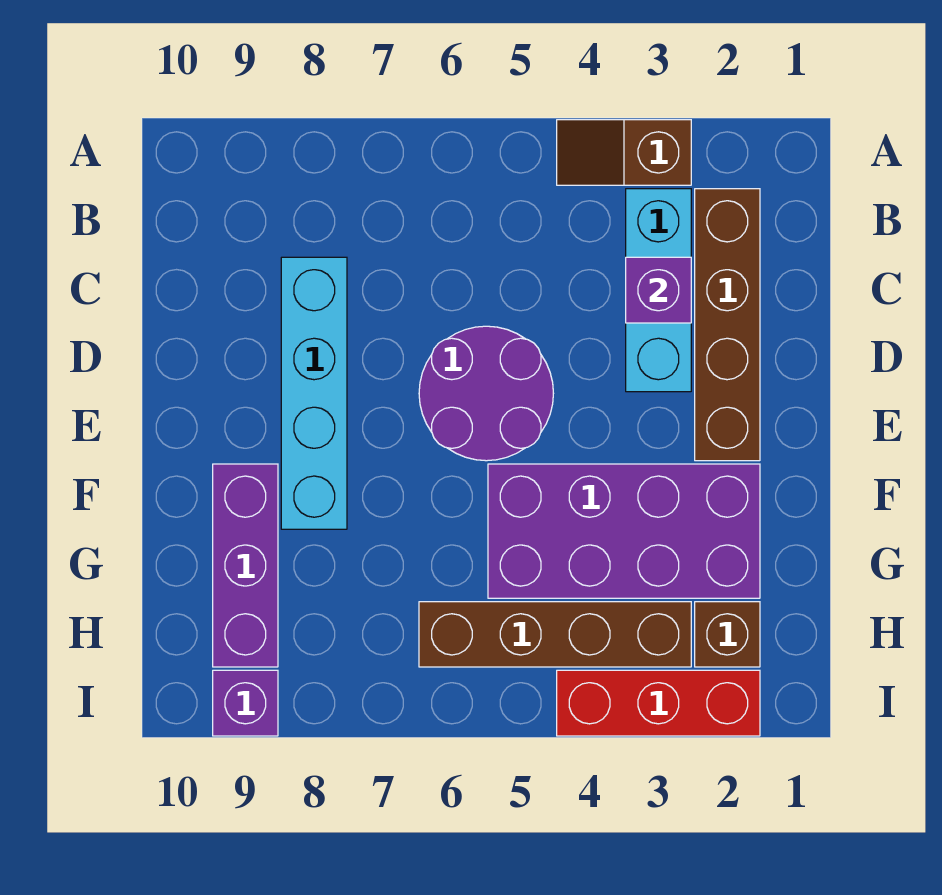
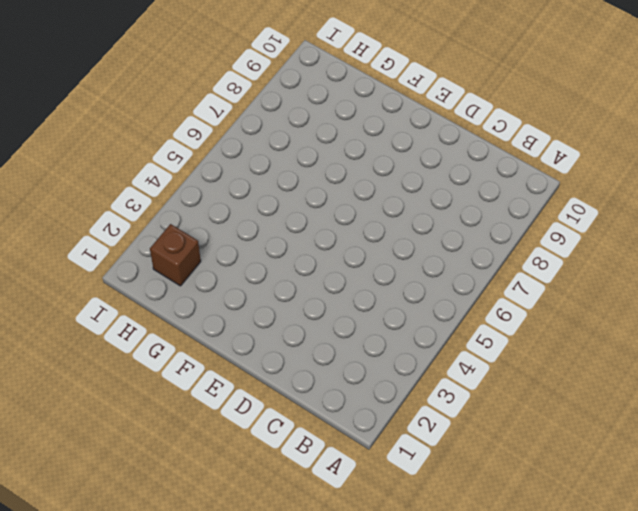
none -> brown 1x2 slope [557,120,691,185]
none -> brown 1x4 brick [695,189,760,461]
none -> cyan 1x3 brick [626,189,691,392]

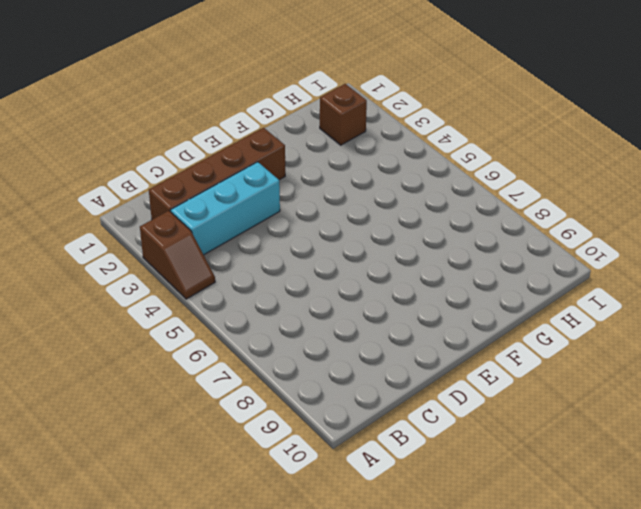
none -> cyan 1x4 brick [281,257,347,529]
none -> purple 2x2 round brick [419,326,553,461]
none -> purple 2x4 brick [488,464,760,598]

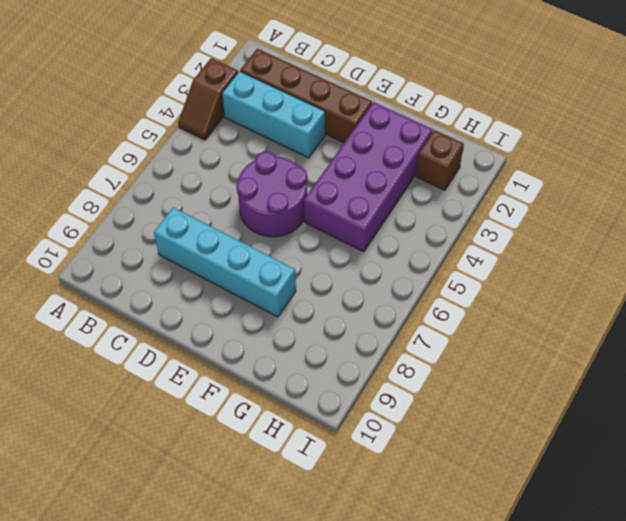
none -> purple 1x3 brick [213,464,278,667]
none -> brown 1x4 brick [419,602,691,667]
none -> red 1x3 brick [557,670,760,736]

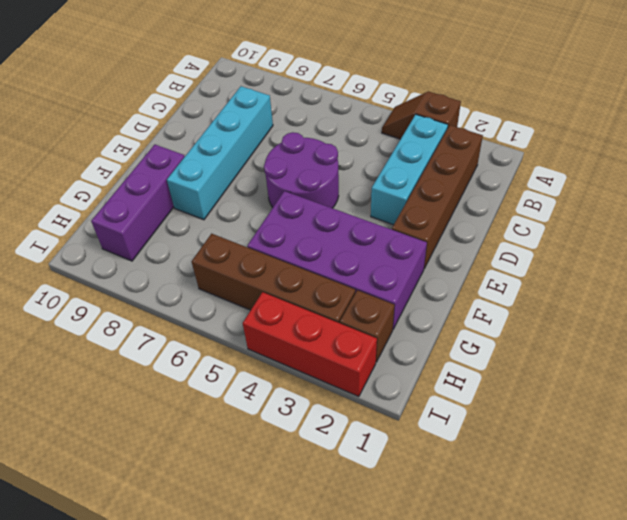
none -> purple 1x1 brick [213,670,278,736]
none -> purple 1x1 brick [626,257,691,323]

